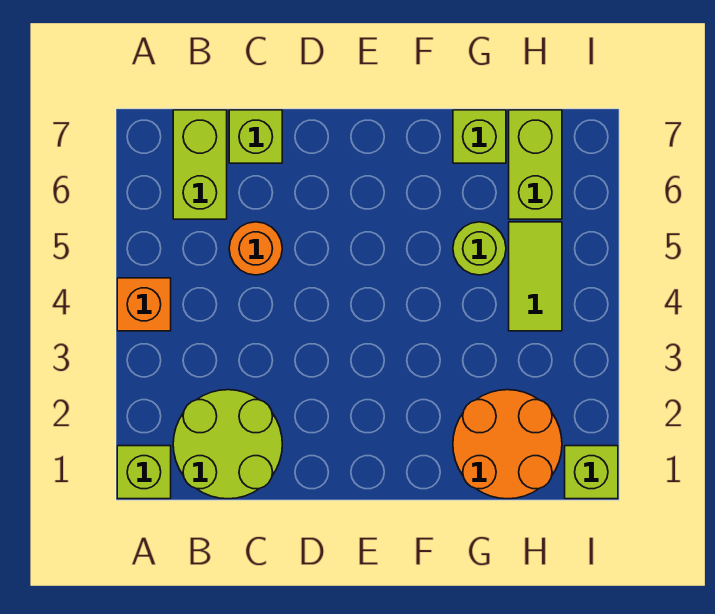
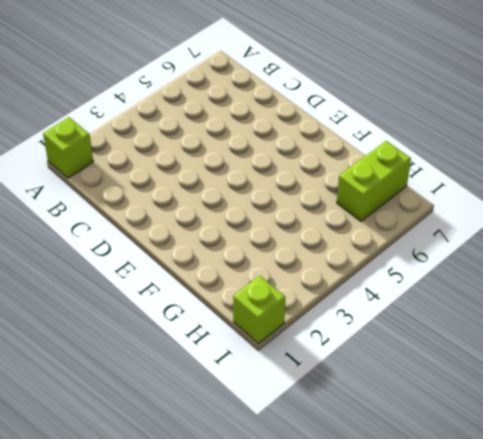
none -> orange 1x1 brick [117,278,171,331]
none -> lime 2x2 round brick [173,390,282,499]
none -> lime 1x2 brick [173,110,227,219]

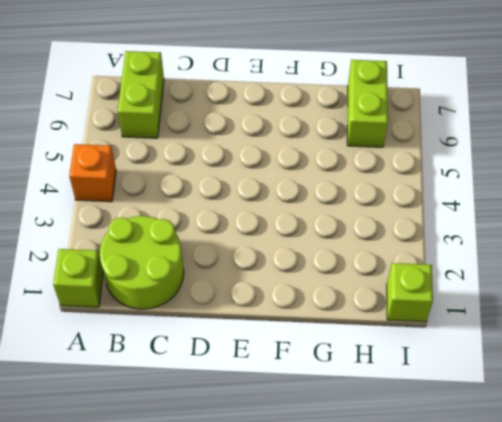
none -> orange 1x1 round brick [229,222,282,275]
none -> lime 1x1 brick [229,110,282,163]
none -> orange 2x2 round brick [453,390,562,499]

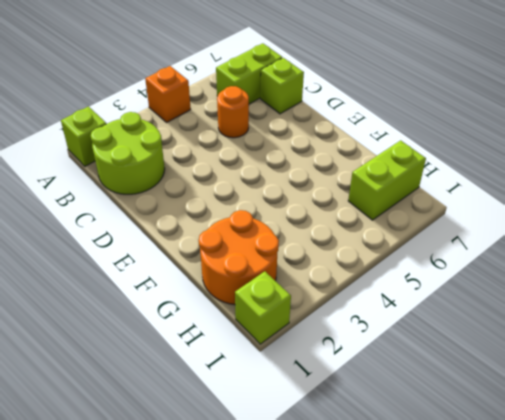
none -> lime 1x1 round brick [453,222,506,275]
none -> lime 1x1 brick [453,110,506,163]
none -> lime 1x2 tile [509,222,562,331]

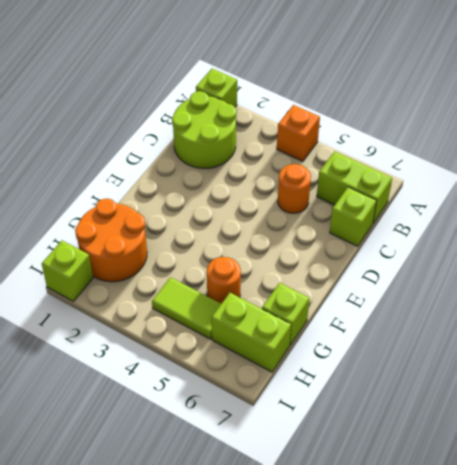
orange 1x1 round brick [207,257,241,304] -> lime 1x1 round brick [453,222,506,275]

